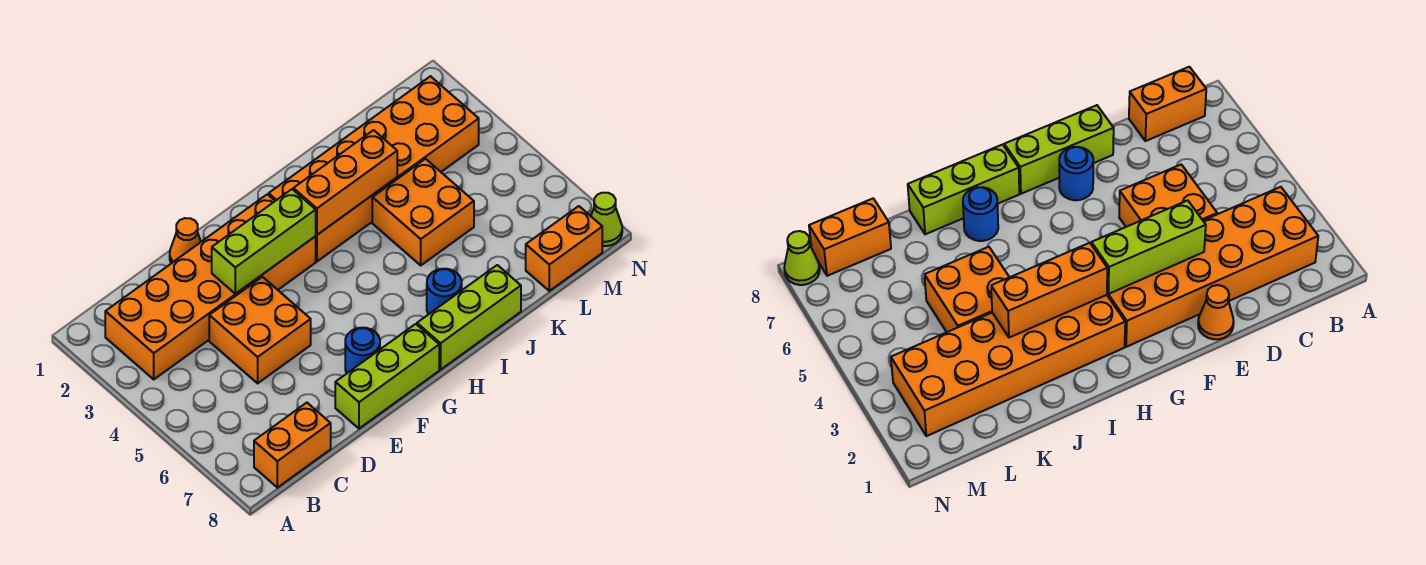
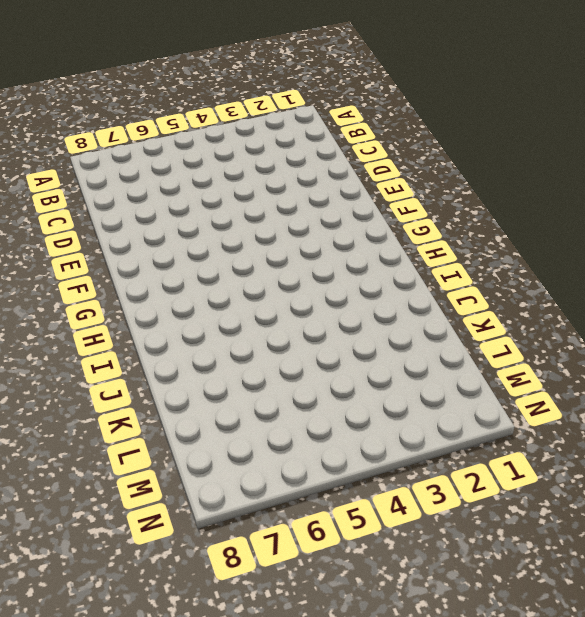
none -> orange 2x6 brick [105,194,316,379]
none -> orange 1x2 brick [254,403,331,488]
none -> orange 2x2 brick [209,277,311,383]

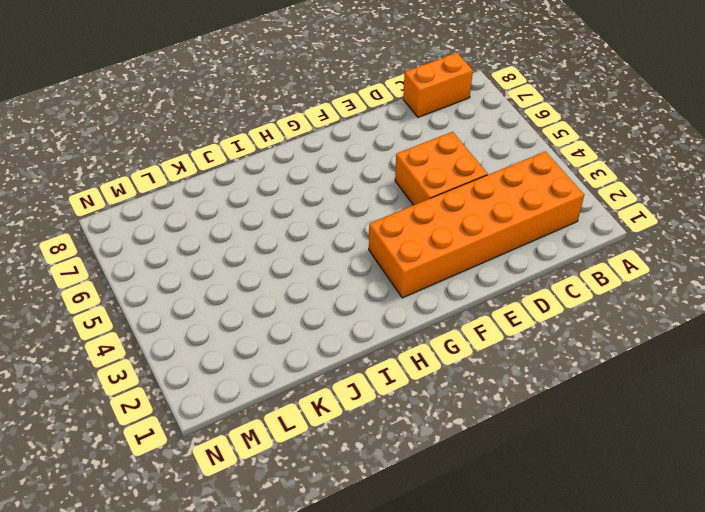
none -> orange 1x1 cone [170,218,201,263]
none -> lime 1x3 brick [335,324,439,429]
none -> blue 1x1 round brick [345,328,380,373]

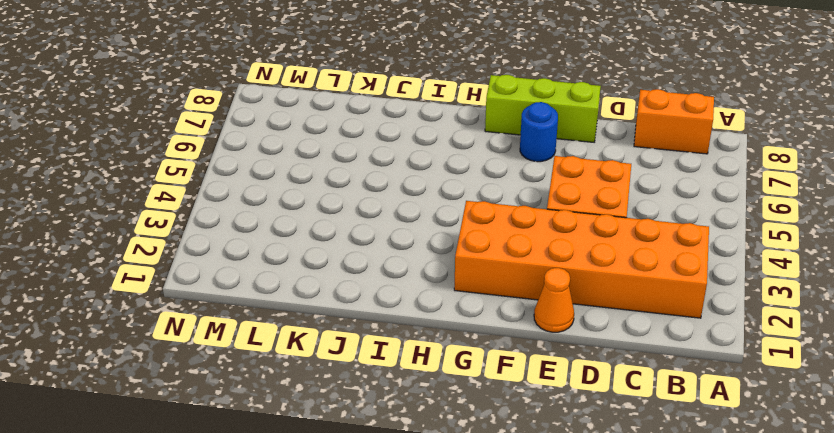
none -> orange 2x6 brick [269,76,479,261]
none -> lime 1x3 brick [417,265,521,370]
none -> blue 1x1 round brick [427,269,462,315]

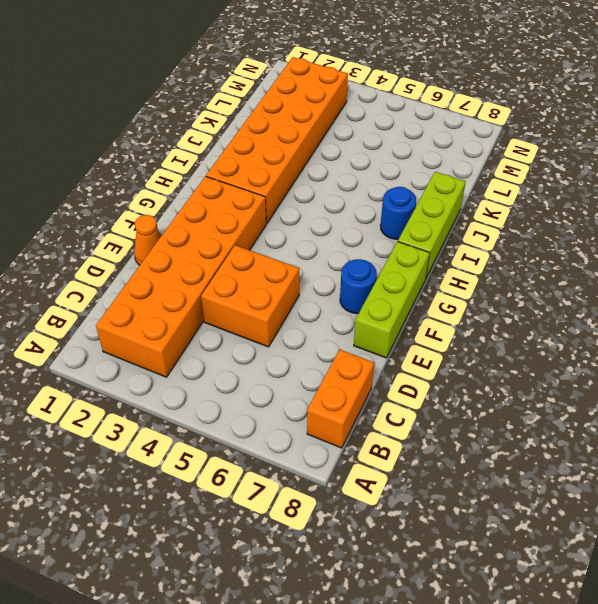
none -> orange 2x2 brick [372,159,474,265]
none -> orange 1x2 brick [526,206,602,291]
none -> lime 1x1 cone [591,193,622,246]

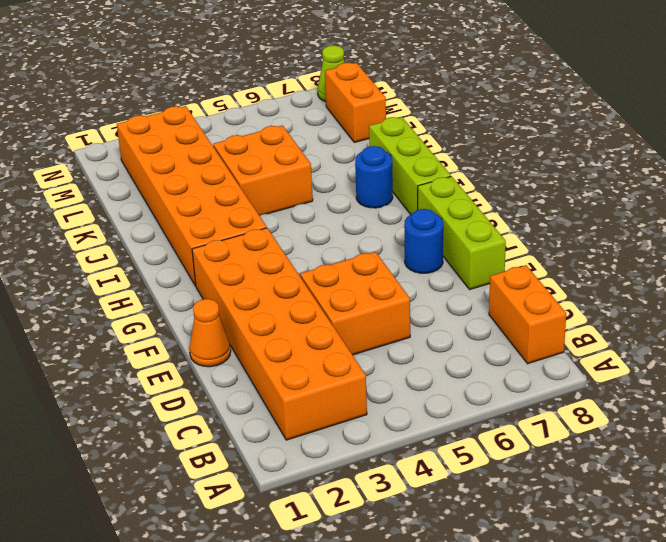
none -> lime 1x3 brick [212,189,316,294]
none -> orange 1x3 brick [293,130,397,235]

